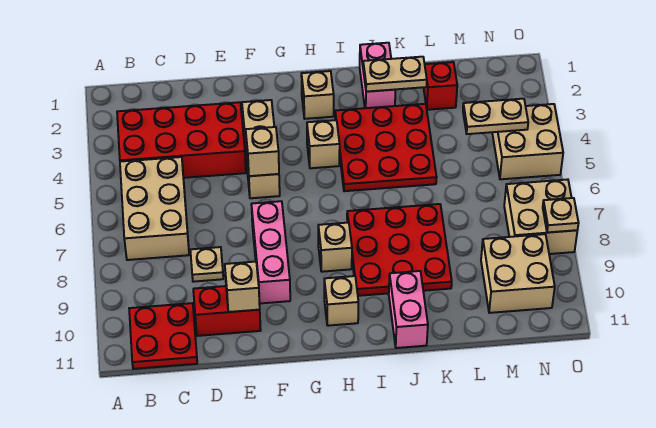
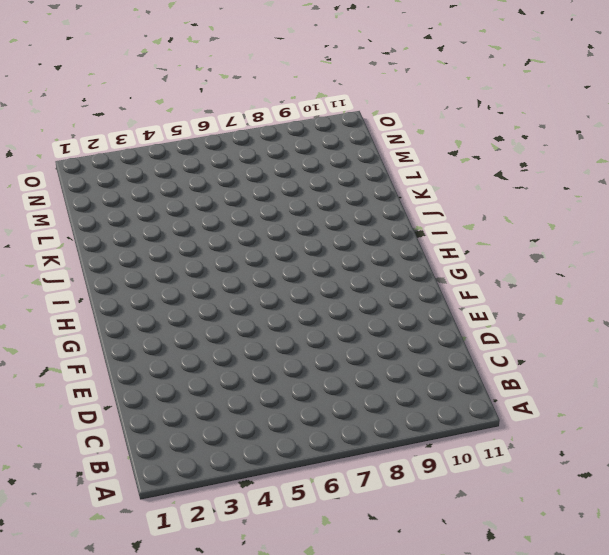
none -> red 2x4 brick [117,102,246,178]
none -> tan 2x3 brick [120,157,189,260]
none -> red 2x2 plate [129,303,197,369]

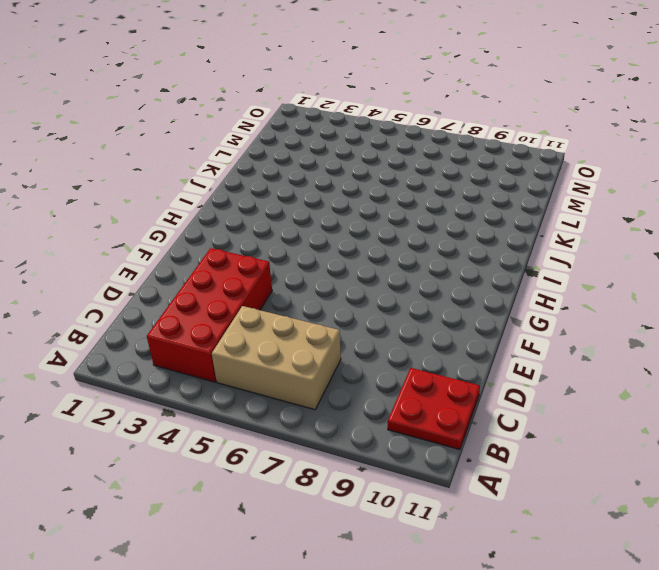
none -> tan 1x1 plate [190,247,223,282]
none -> red 1x2 brick [193,286,261,336]
none -> tan 1x3 brick [242,100,280,198]

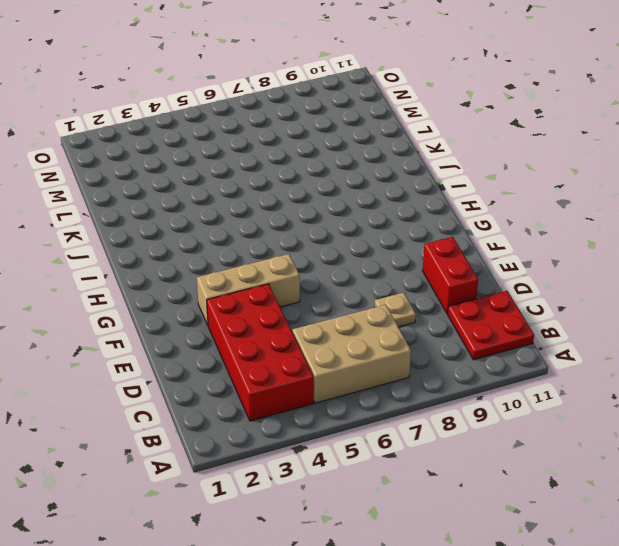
none -> pink 1x3 brick [251,201,290,303]
none -> tan 1x1 brick [301,71,334,119]
none -> tan 1x1 brick [307,120,340,168]

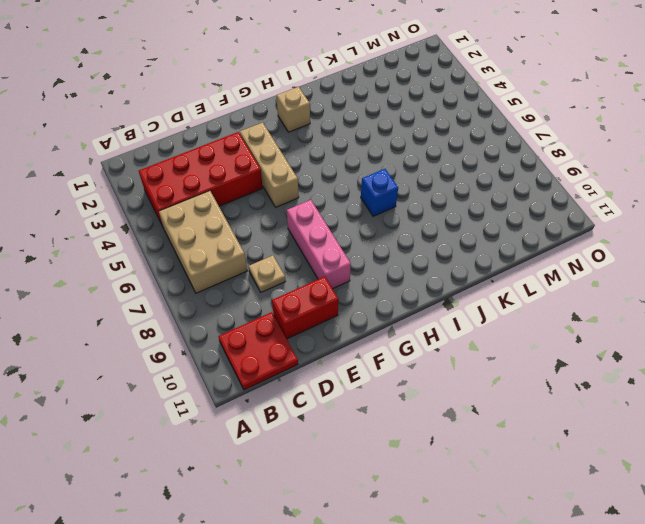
blue 1x1 brick [361,169,398,216] -> red 3x3 plate [347,204,452,296]
none -> tan 1x1 brick [307,120,340,168]
none -> tan 1x1 brick [318,223,352,272]
none -> tan 1x1 brick [324,276,358,326]

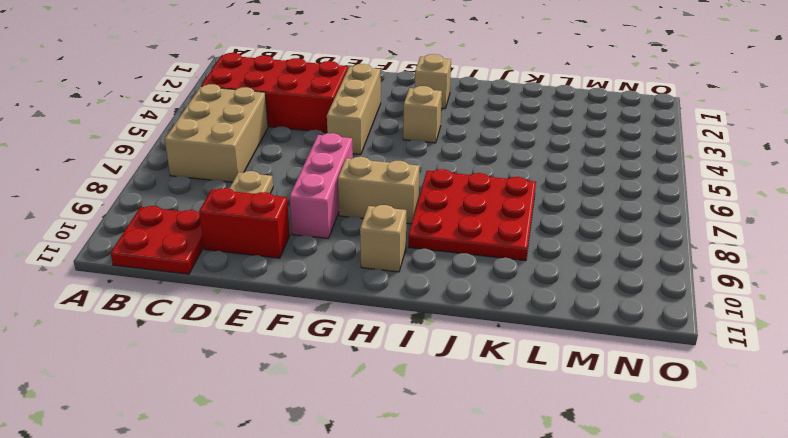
tan 1x2 brick [338,157,419,224] -> tan 1x1 brick [318,223,352,272]
none -> red 3x3 plate [335,104,437,191]
none -> pink 1x2 brick [360,43,395,108]
none -> pink 1x2 brick [389,271,428,348]

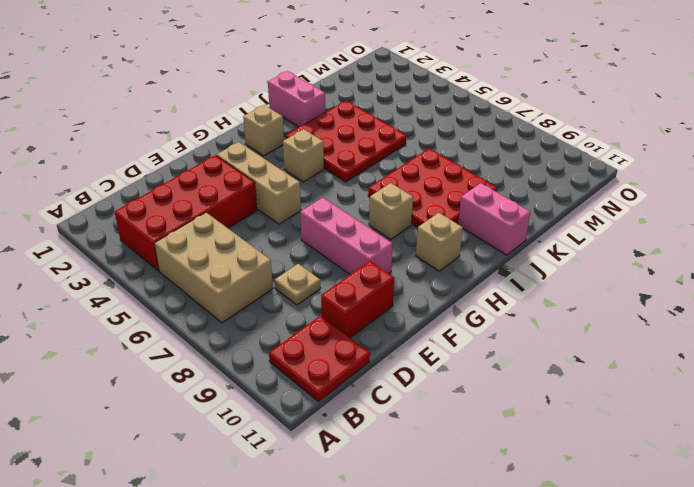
none -> red 1x1 brick [423,62,457,110]
none -> tan 2x2 brick [481,234,555,313]
none -> tan 2x2 brick [492,104,563,179]

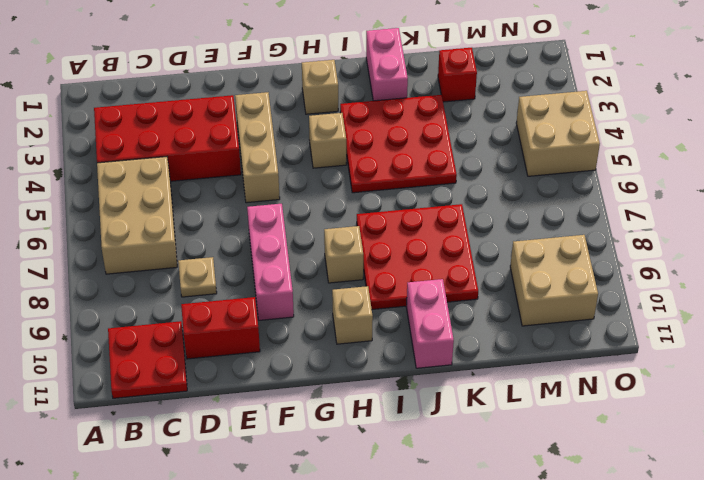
none -> tan 2x2 brick [504,179,577,254]
none -> tan 1x1 brick [225,262,260,312]
none -> tan 1x1 brick [246,127,279,176]

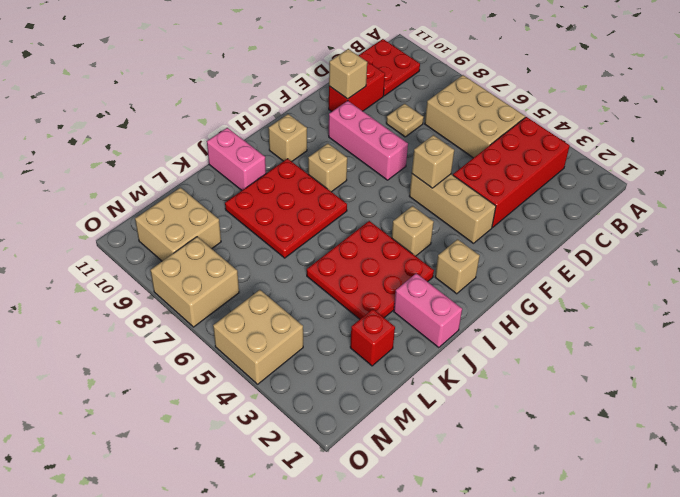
none -> tan 1x2 plate [363,57,427,92]
none -> tan 1x2 plate [463,99,528,134]
none -> tan 1x1 plate [543,198,579,232]

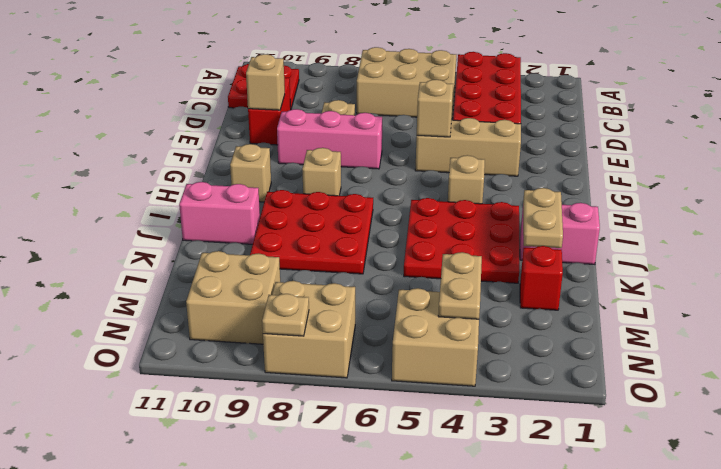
none -> tan 1x1 brick [301,71,334,119]

